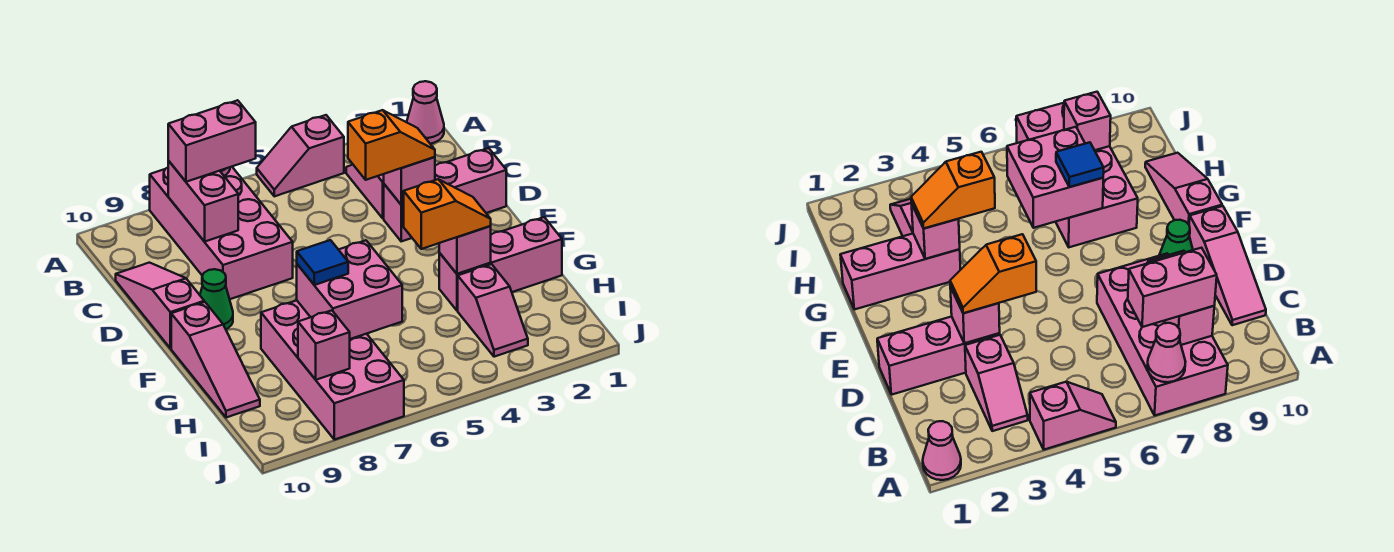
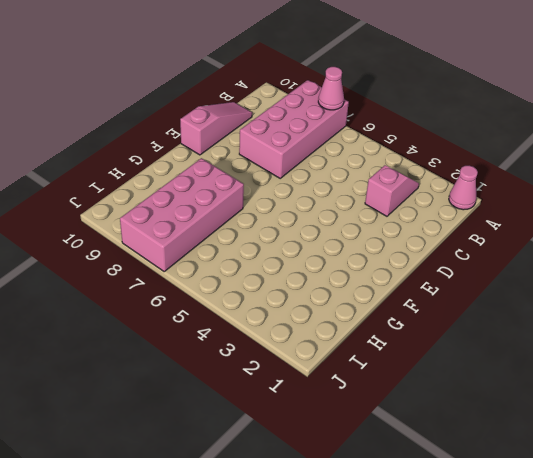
none -> pink 1x2 slope [257,115,344,196]
none -> pink 1x3 brick [384,148,506,241]
none -> green 1x1 cone [200,269,233,329]

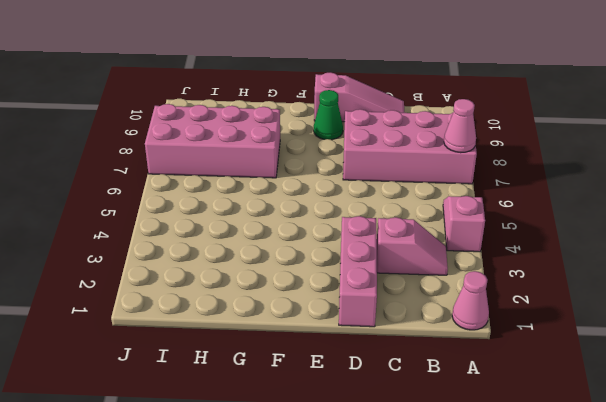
none -> pink 1x3 slope [171,302,260,418]
none -> pink 1x3 brick [439,217,562,311]
none -> pink 1x2 slope [458,264,528,357]

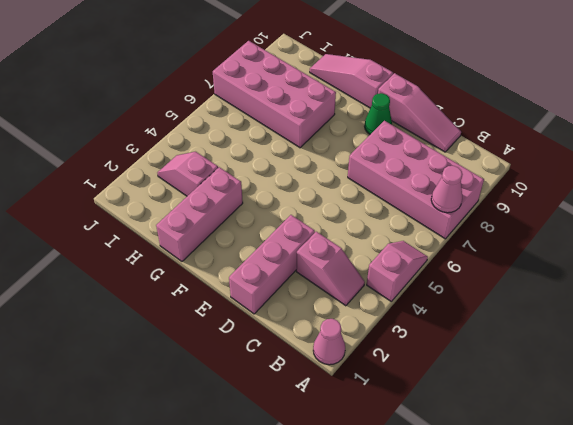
none -> pink 1x2 brick [168,161,238,242]
none -> pink 1x1 brick [384,157,435,205]
none -> pink 1x1 brick [439,226,491,274]

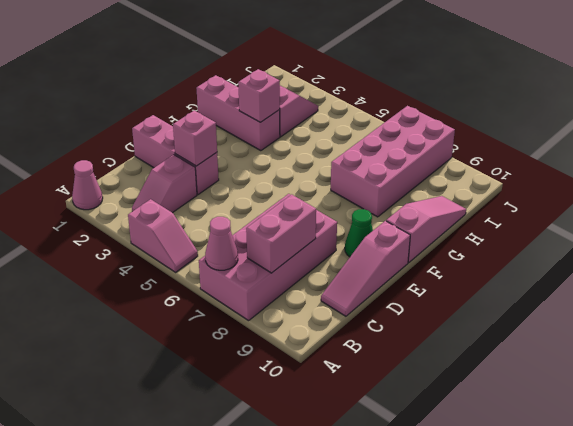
none -> pink 2x2 brick [297,240,402,339]
none -> pink 1x1 brick [298,310,350,380]
none -> pink 1x2 brick [168,100,256,182]

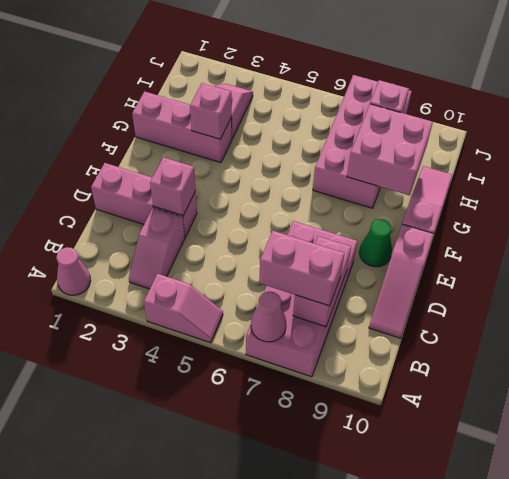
pink 2x2 brick [347,104,433,195] -> pink 2x2 brick moved to [297,240,402,339]
none -> orange 1x2 slope [348,110,435,180]
none -> orange 1x2 slope [404,179,491,249]
none -> blue 1x1 tile [297,240,348,285]

